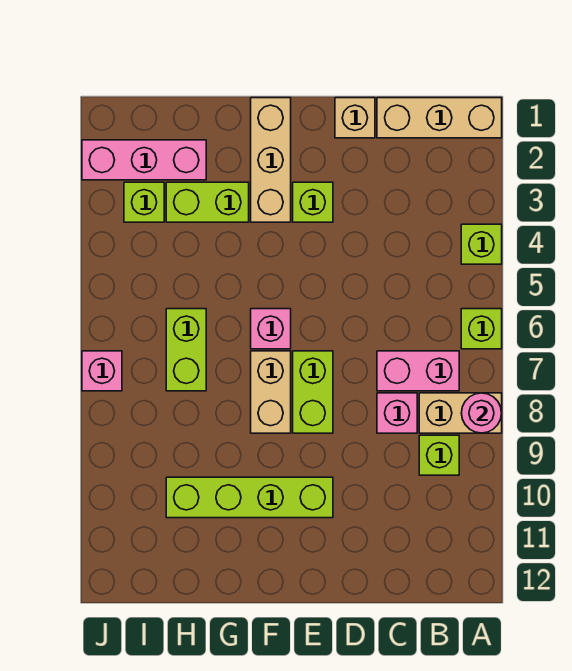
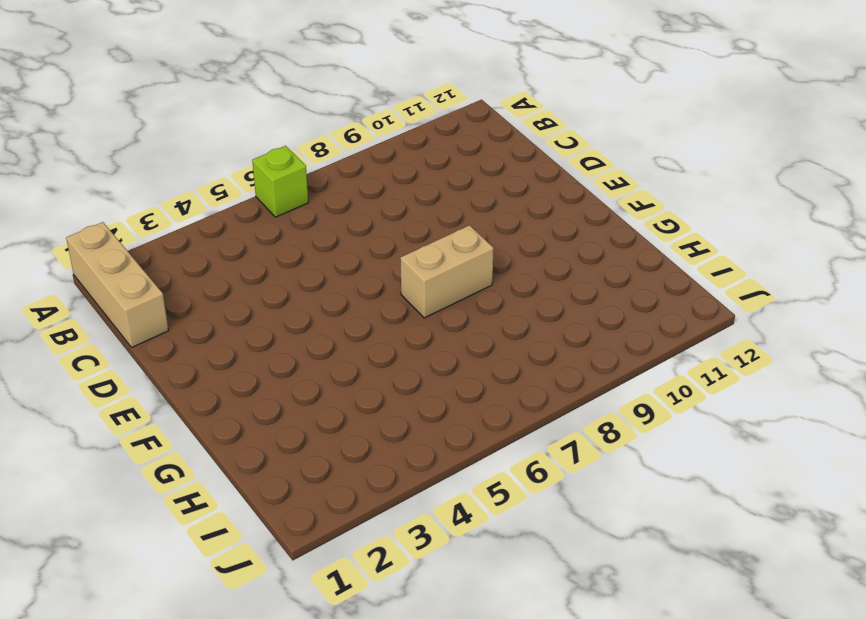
none -> lime 1x1 brick [461,224,502,264]
none -> tan 1x2 brick [419,393,502,433]
none -> pink 1x2 brick [377,351,459,391]

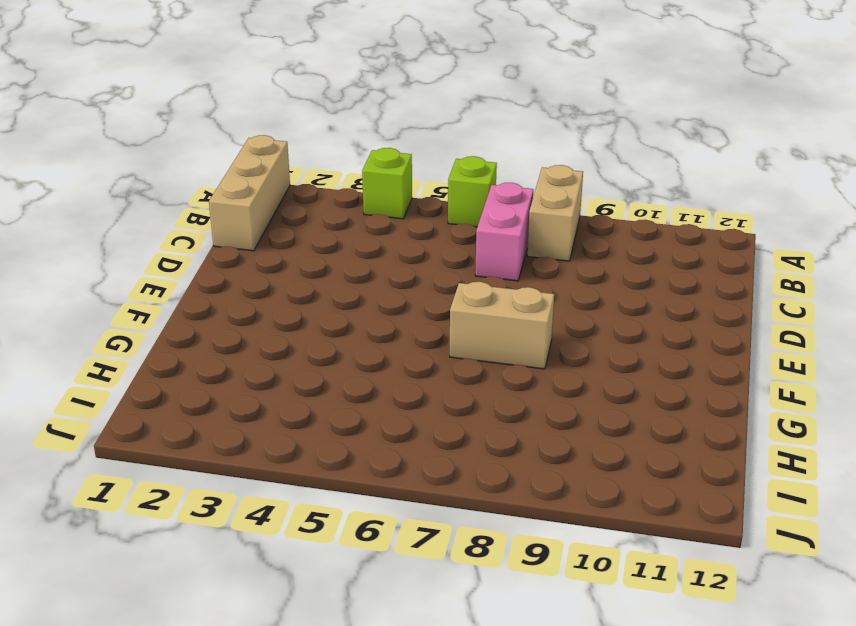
none -> lime 1x1 brick [419,435,459,475]
none -> pink 1x1 brick [377,393,417,433]
none -> tan 1x1 brick [335,98,375,138]

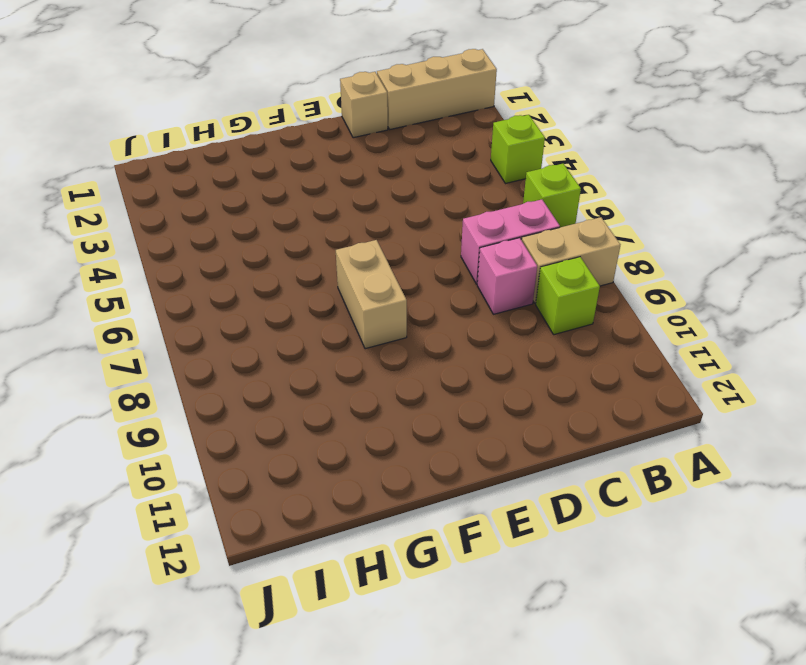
none -> lime 1x1 brick [293,182,333,222]
none -> lime 1x2 brick [293,351,333,433]
none -> lime 1x4 brick [166,477,333,518]

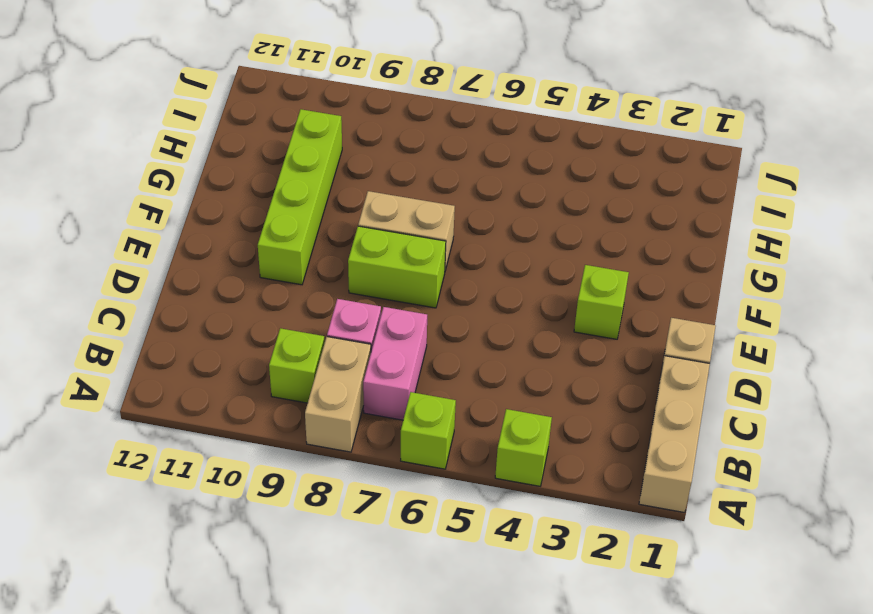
none -> tan 1x3 brick [251,98,291,222]
none -> pink 1x1 brick [251,309,291,349]
none -> lime 1x2 brick [166,182,249,222]

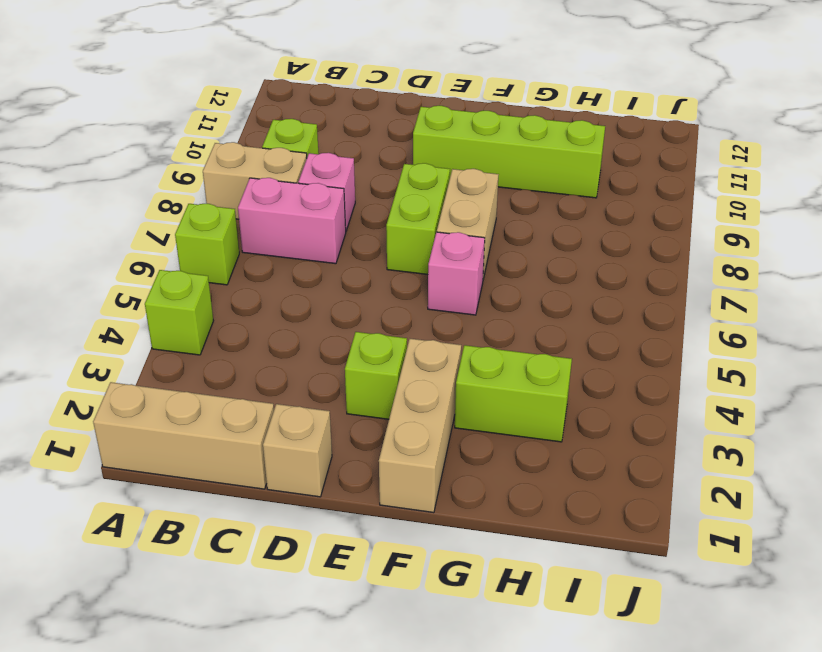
none -> pink 1x3 brick [82,140,206,180]
none -> lime 1x2 brick [166,309,206,391]
none -> lime 1x1 brick [124,182,164,222]

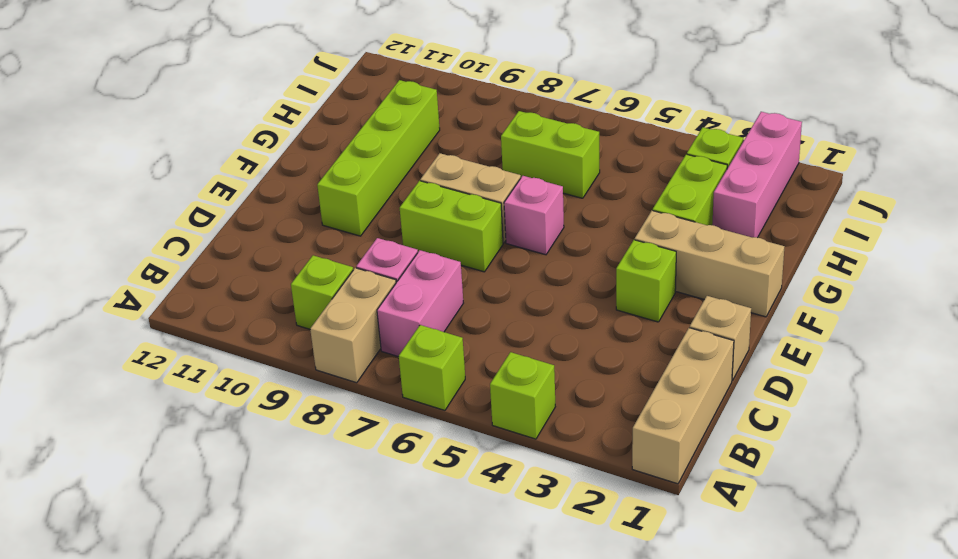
none -> pink 1x1 brick [82,351,122,391]
none -> pink 1x1 round brick [461,393,502,433]

